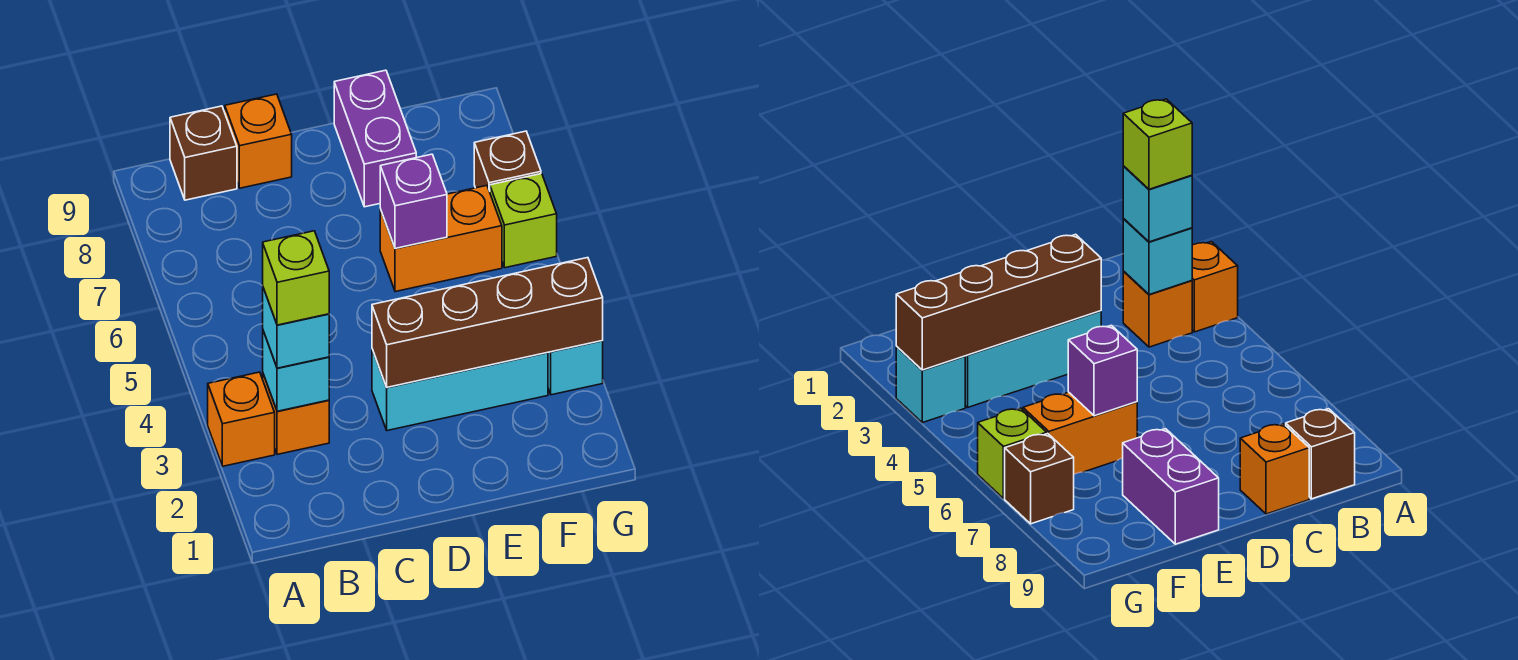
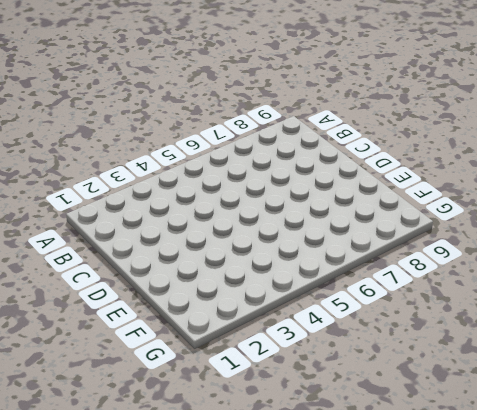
none -> orange 1x1 brick [208,372,275,466]
none -> orange 1x1 brick [263,374,329,454]
none -> brown 1x1 brick [170,106,237,200]

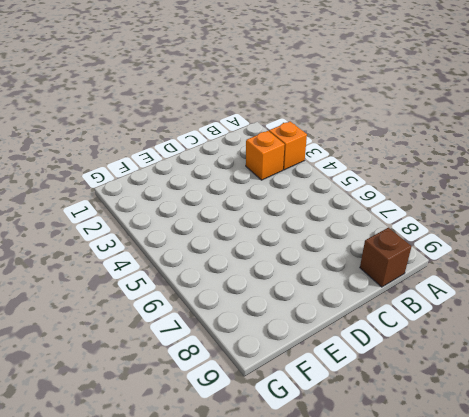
none -> orange 1x1 brick [225,94,292,188]
none -> cyan 1x3 brick [372,349,548,431]
none -> orange 1x2 brick [380,186,502,292]

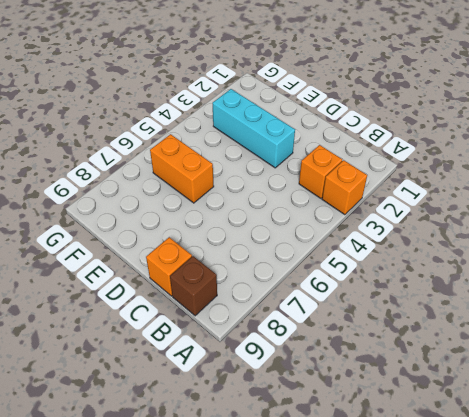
none -> purple 1x2 brick [334,70,416,207]
none -> cyan 1x1 brick [548,341,603,395]
none -> lime 1x1 brick [490,174,557,268]

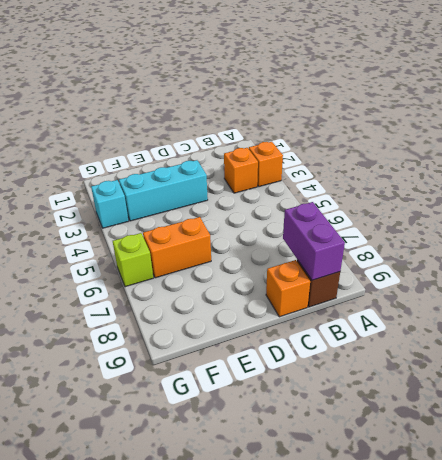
purple 1x2 brick [283,202,345,280] -> purple 1x2 brick moved to [334,70,416,207]
none -> brown 1x1 brick [474,131,541,191]
none -> cyan 1x1 brick [263,331,329,411]
none -> brown 1x4 brick [372,258,603,387]

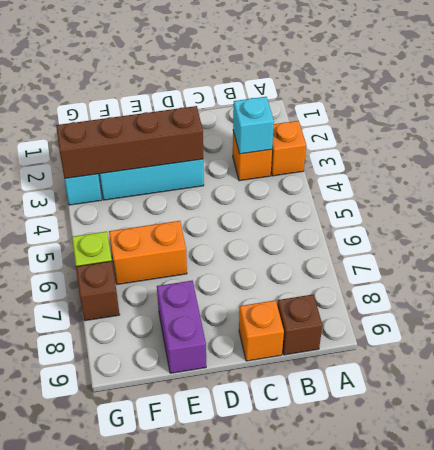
none -> purple 1x1 brick [380,154,447,248]
none -> cyan 1x1 brick [263,288,329,368]
none -> lime 1x1 brick [263,231,329,325]

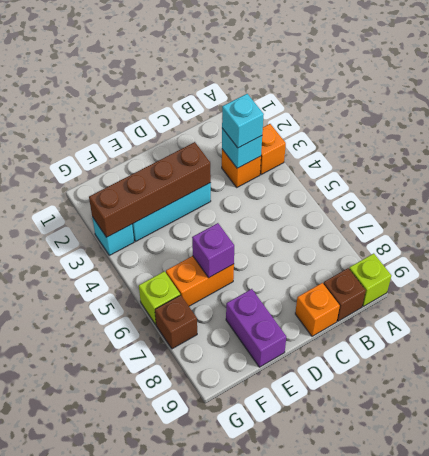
lime 1x1 brick [349,253,391,306] -> lime 1x1 brick moved to [263,231,329,325]

